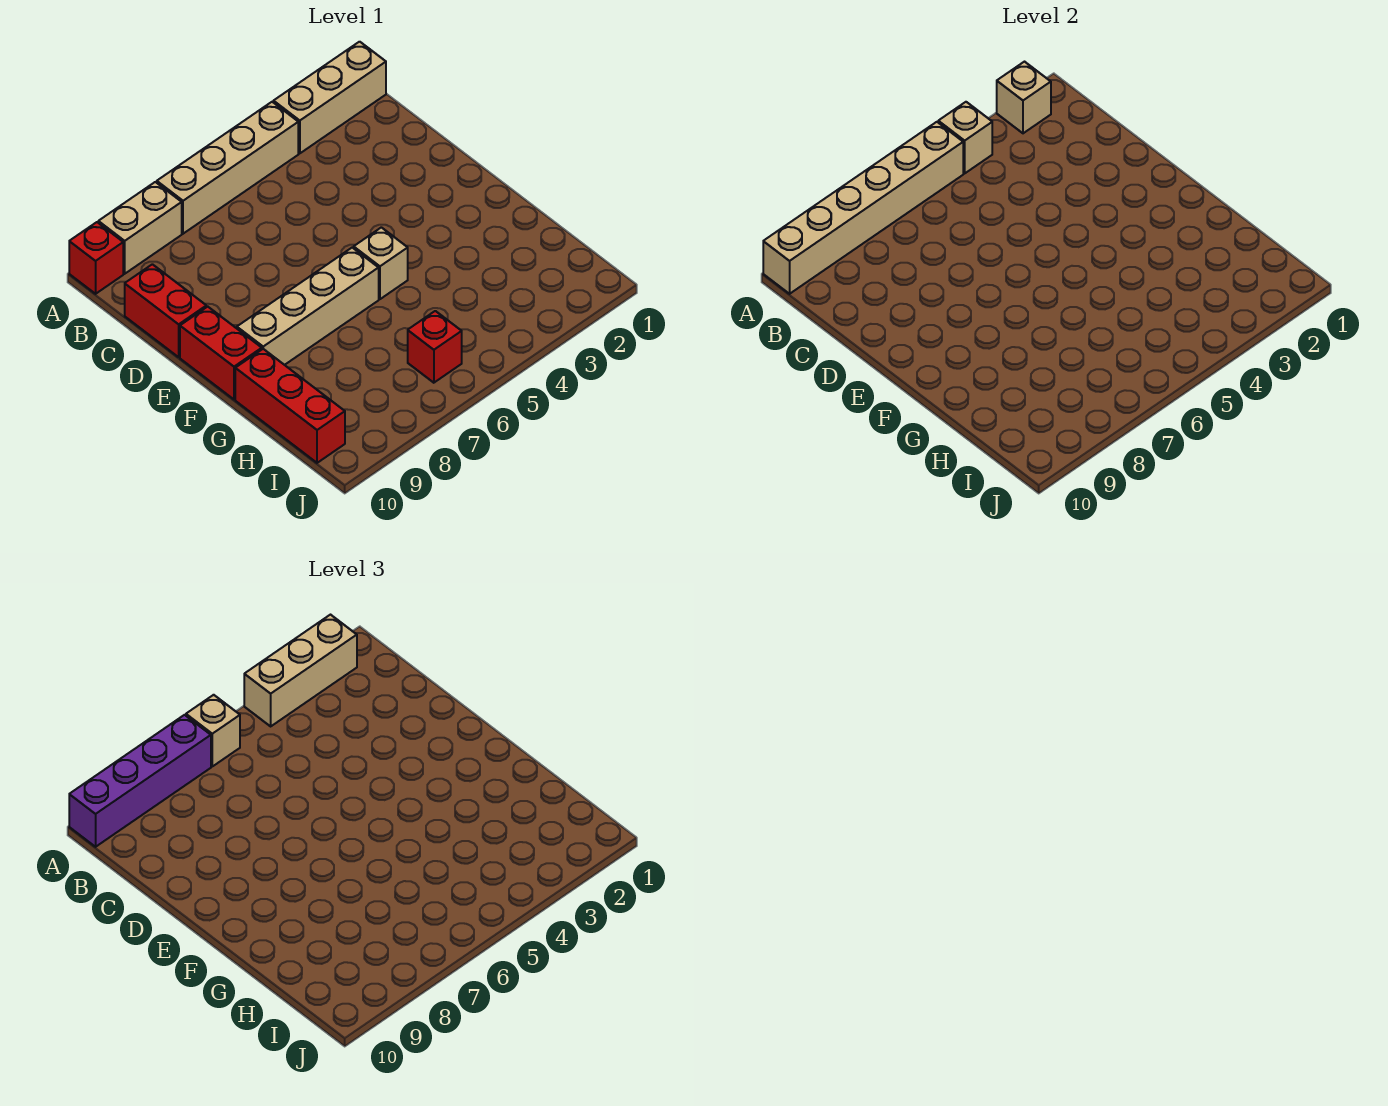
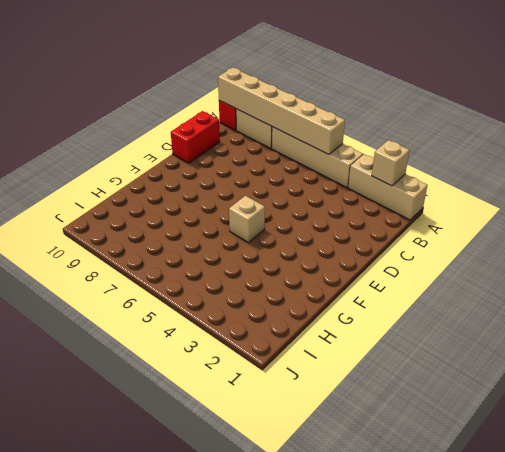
none -> red 1x2 brick [180,307,262,399]
none -> tan 1x4 brick [237,248,379,365]
none -> red 1x3 brick [235,349,345,463]

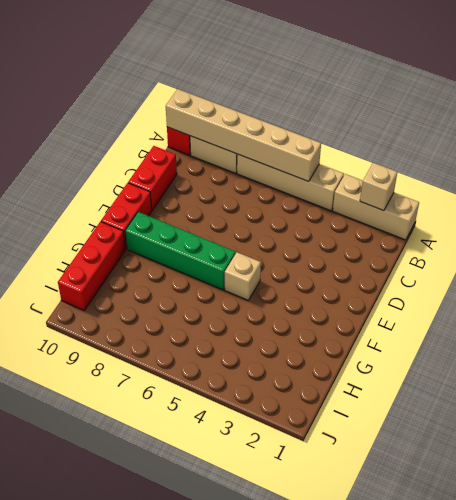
green 1x4 brick [125,212,235,290] -> tan 1x4 brick [237,248,379,365]
none -> red 1x1 brick [408,311,462,383]
none -> tan 1x1 brick [938,102,992,173]
none -> tan 1x3 brick [244,615,357,726]

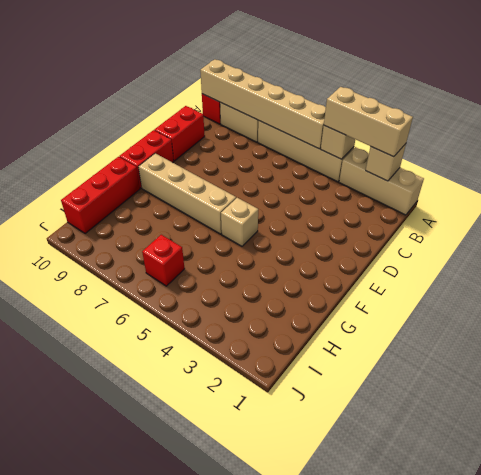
none -> tan 1x1 brick [186,695,240,766]
none -> purple 1x4 brick [69,715,211,847]

